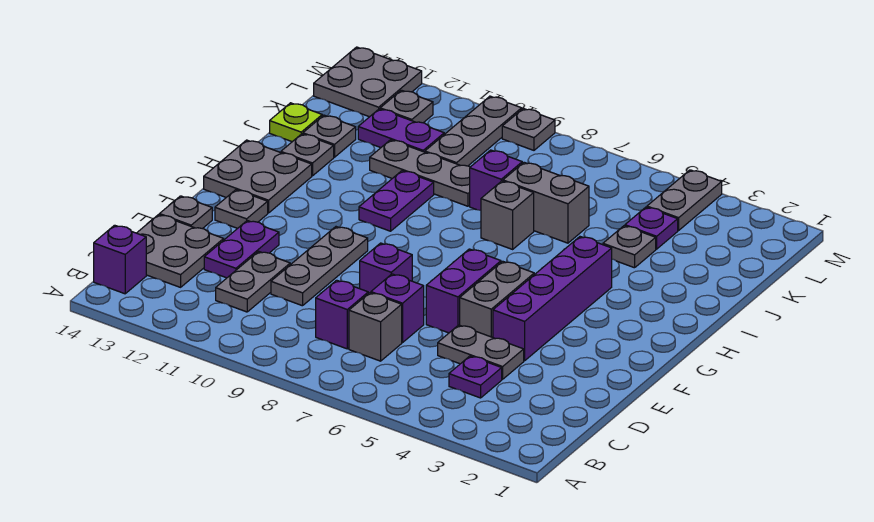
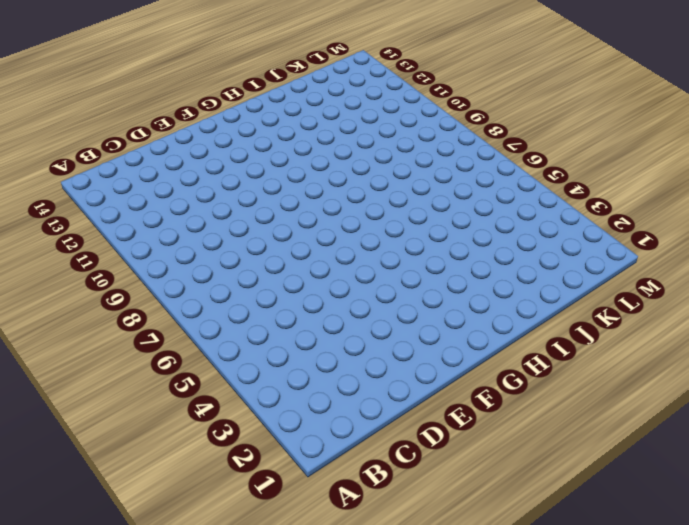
none -> purple 1x1 brick [94,225,146,294]
none -> purple 1x1 plate [449,356,502,398]
none -> grey 1x1 brick [349,293,402,361]
none -> purple 1x1 brick [316,280,368,349]

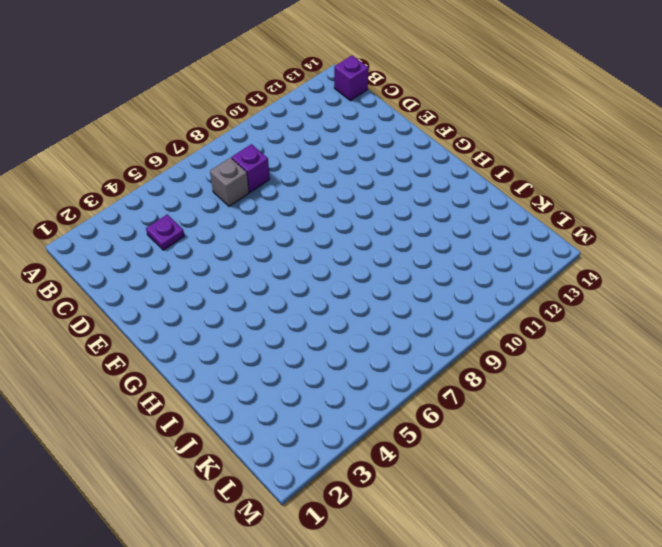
none -> grey 1x2 plate [216,251,290,312]
none -> grey 2x2 plate [137,215,224,287]
none -> grey 1x2 plate [438,325,524,379]
none -> purple 1x1 brick [371,274,424,342]

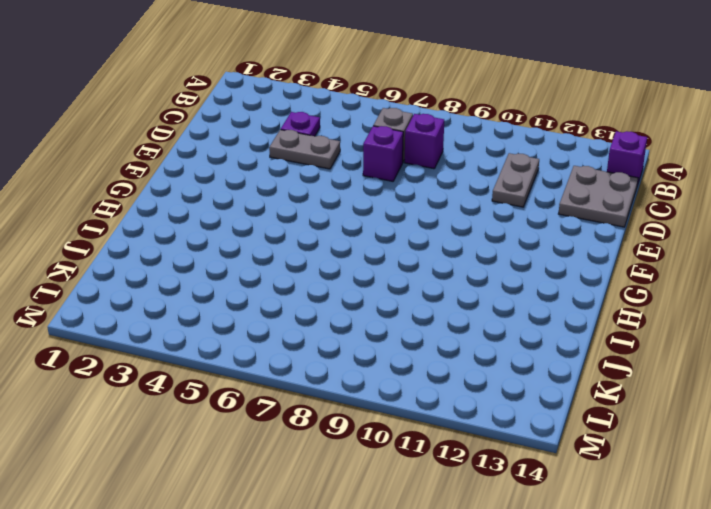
none -> grey 1x3 plate [271,227,368,306]
none -> purple 1x2 plate [204,221,279,278]
none -> purple 1x4 brick [493,237,612,361]
none -> grey 1x2 brick [460,261,534,337]

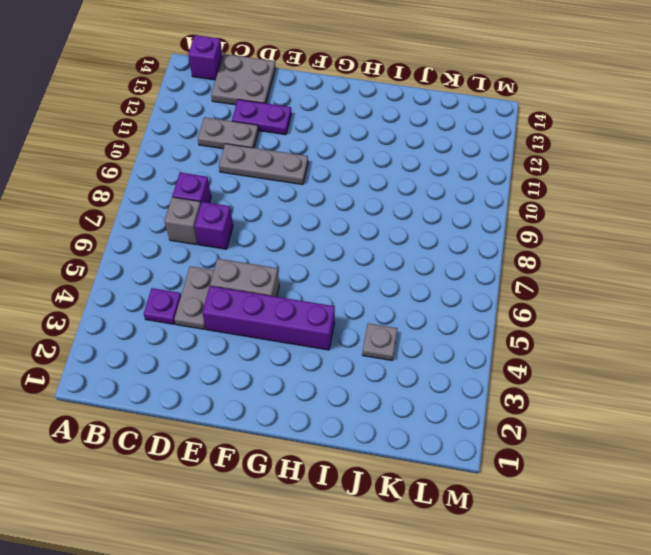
none -> purple 1x2 brick [426,249,501,333]
none -> purple 1x1 brick [360,243,412,294]
none -> grey 1x1 plate [160,196,212,229]
none -> grey 1x1 plate [215,190,268,228]

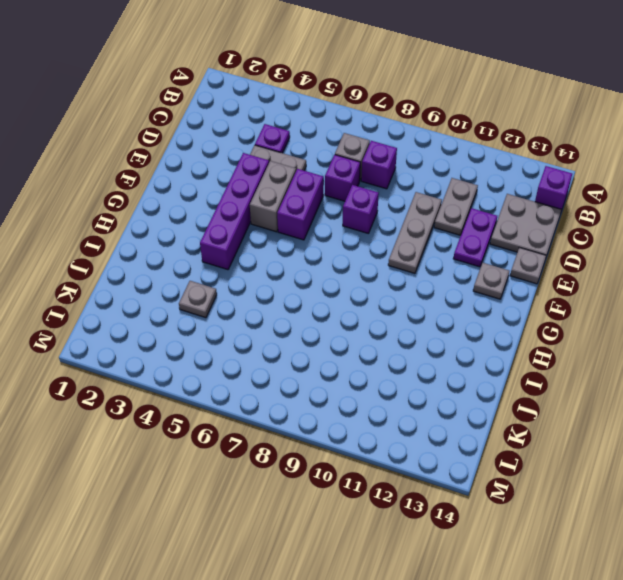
none -> grey 2x2 plate [204,140,312,213]
none -> purple 1x2 plate [359,171,434,231]
none -> grey 1x1 brick [481,181,534,249]
none -> grey 1x1 plate [281,134,334,176]

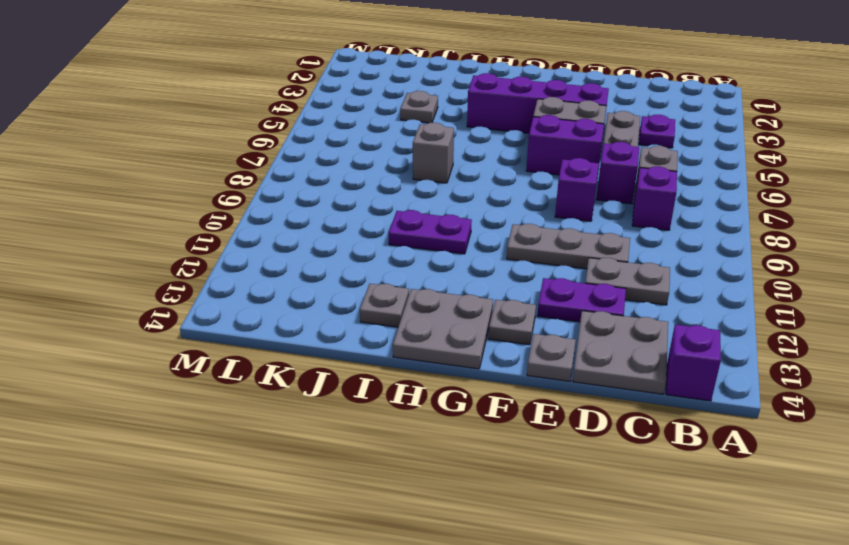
none -> grey 1x2 brick [503,162,589,243]
none -> purple 1x1 brick [470,150,522,210]
none -> grey 1x3 plate [370,140,470,206]
none -> grey 1x1 plate [303,115,356,157]

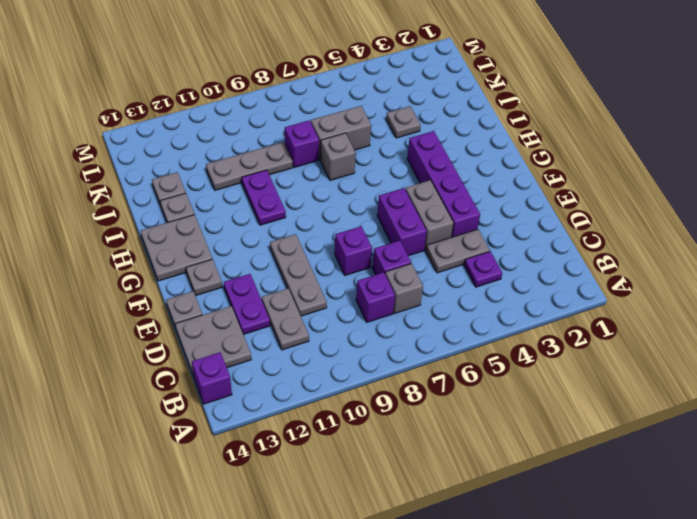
none -> lime 1x1 plate [270,103,322,142]
none -> purple 1x1 plate [625,207,678,249]
none -> grey 1x3 plate [425,96,522,166]
none -> purple 1x2 plate [358,109,444,152]

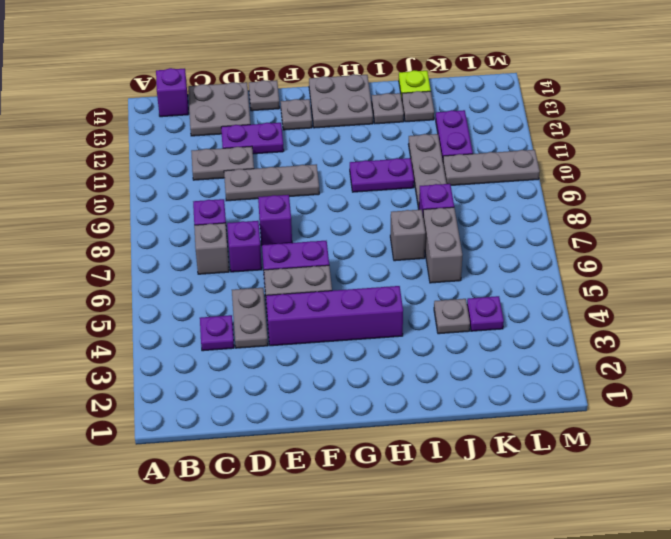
none -> grey 1x2 plate [647,170,722,230]
none -> grey 1x1 plate [380,90,433,123]
none -> grey 2x2 plate [314,47,422,117]
none -> grey 1x1 plate [502,108,555,150]

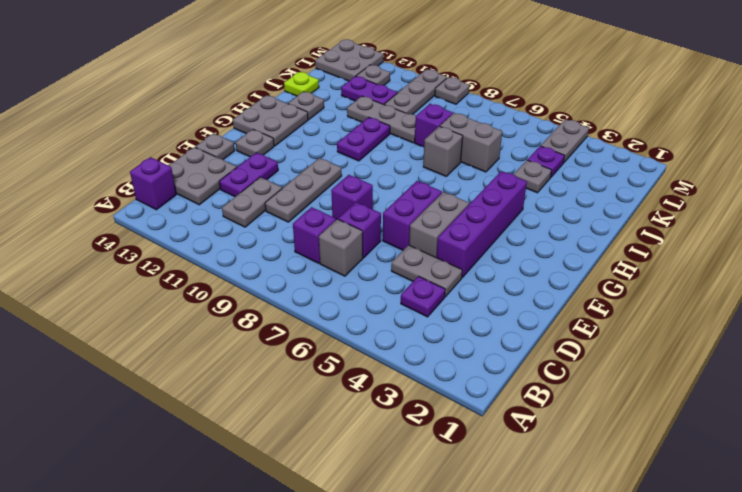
none -> grey 1x1 plate [303,115,356,157]

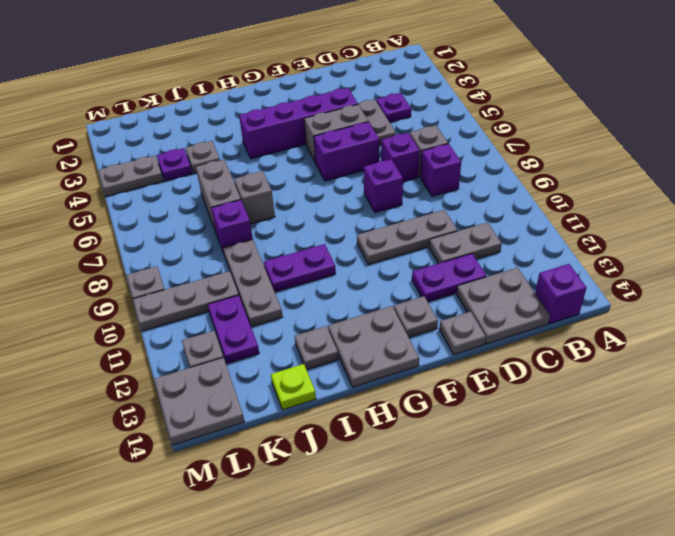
none -> grey 1x1 plate [303,115,356,157]

